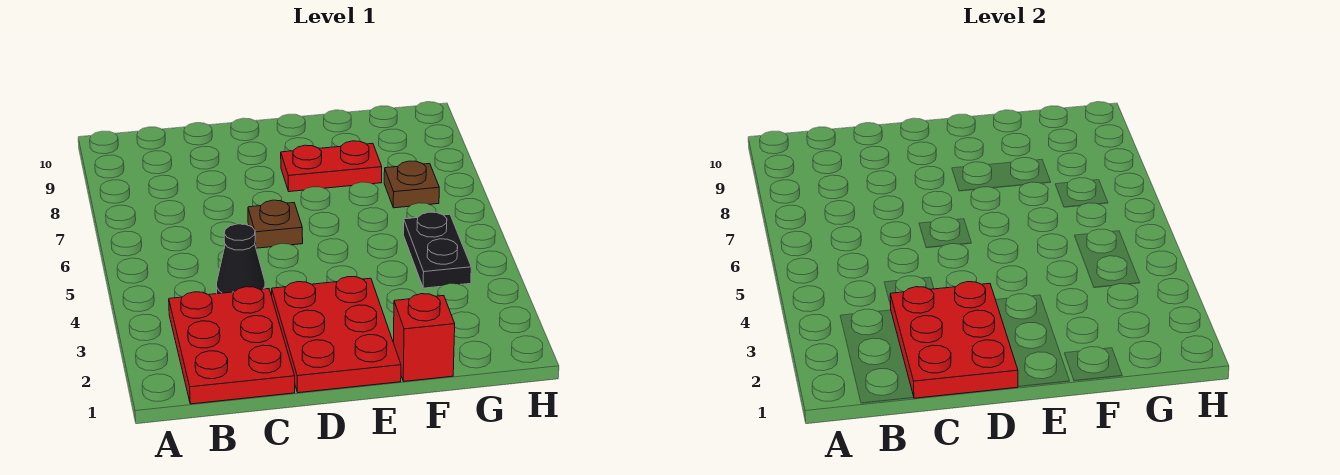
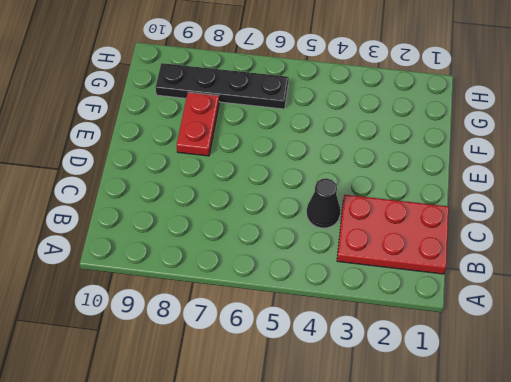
black 1x4 plate [155,63,289,109] -> brown 1x1 plate [384,161,439,208]
none -> red 2x3 plate [272,277,401,393]
none -> brown 1x1 plate [248,200,303,248]

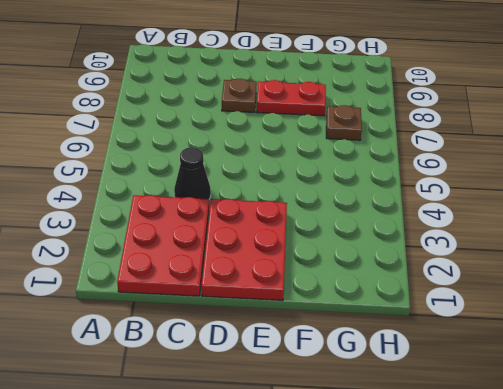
brown 1x1 plate [222,79,257,112] -> brown 1x1 plate moved to [248,200,303,248]
none -> red 1x1 brick [393,294,455,382]
none -> black 1x2 plate [403,212,471,288]

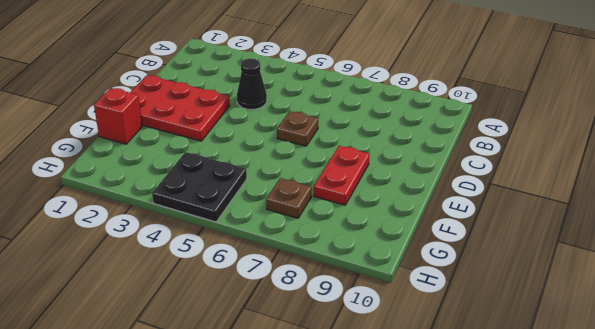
black 2x2 plate [152,152,247,222] -> black 1x2 plate [403,212,471,288]
none -> red 2x3 plate [169,287,295,404]
none -> red 2x3 plate [890,282,1018,398]

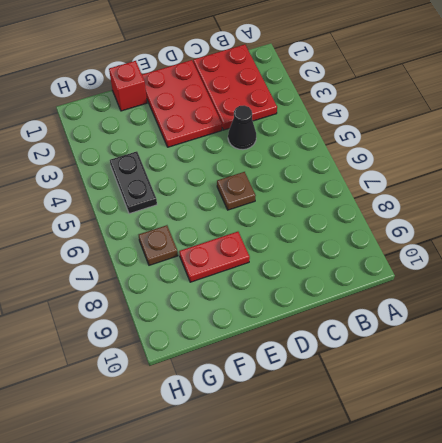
none -> red 2x3 plate [890,282,1018,398]

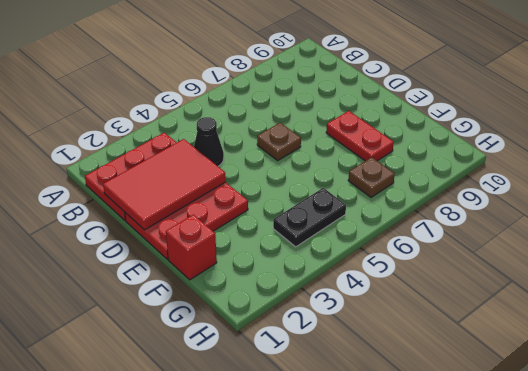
red 2x3 tile [103,139,226,230] -> red 2x3 plate [890,282,1018,398]

